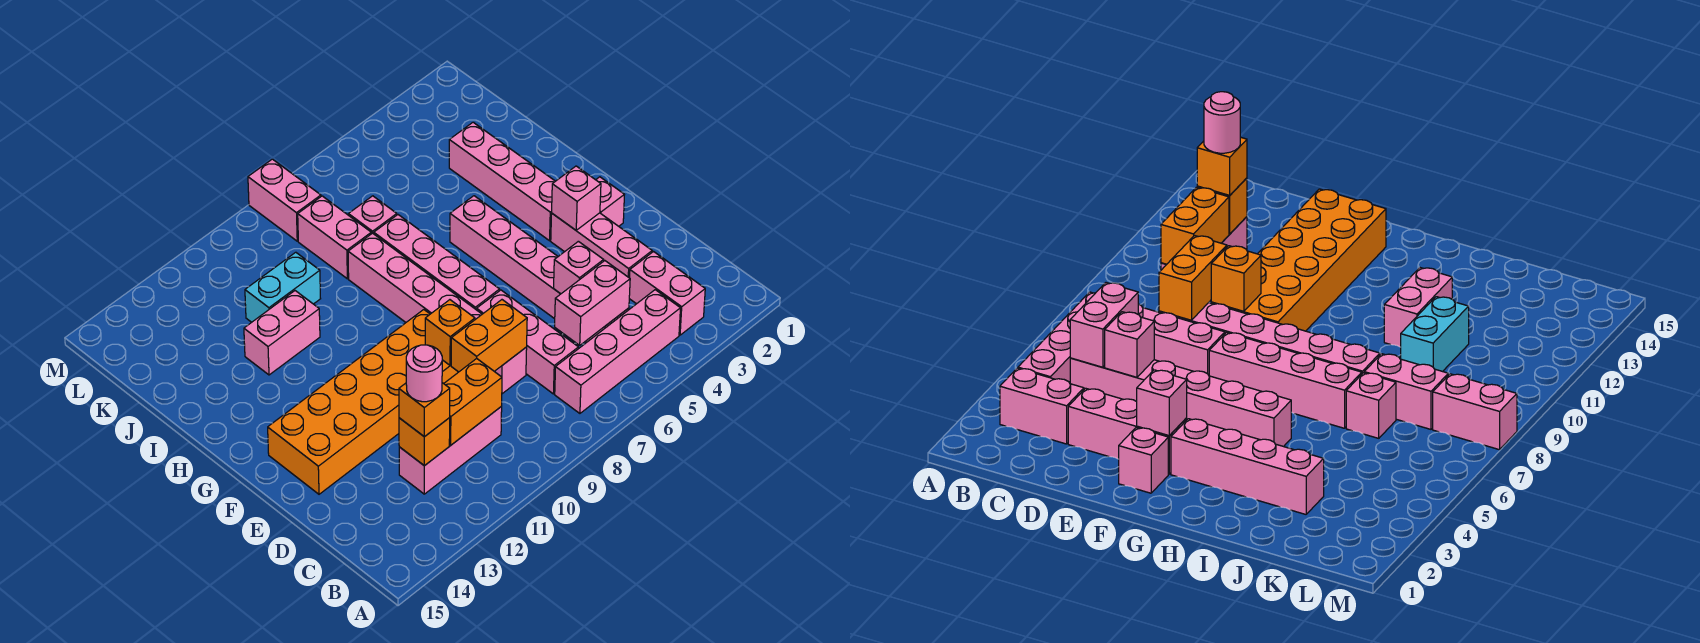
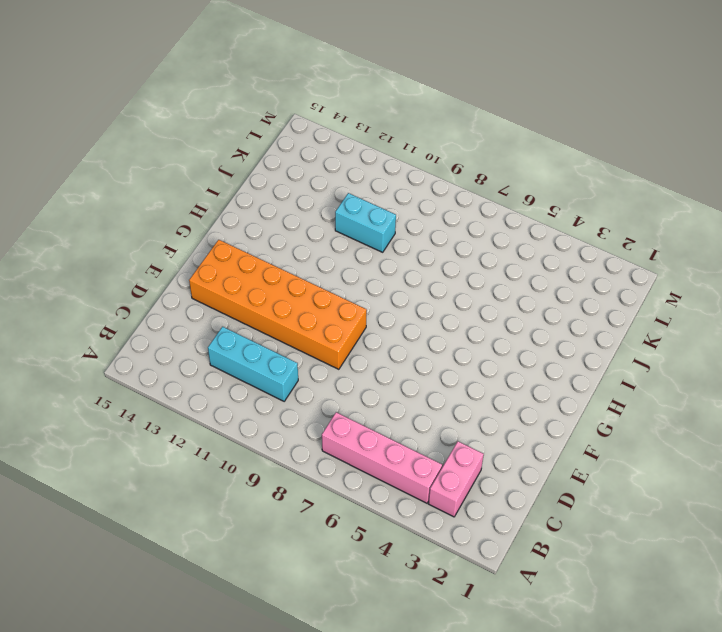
cyan 1x3 brick [208,327,298,401] -> pink 1x3 brick [399,407,502,494]
none -> pink 1x6 brick [450,196,629,342]
none -> pink 1x3 brick [477,290,578,394]
none -> pink 1x3 brick [551,213,652,278]

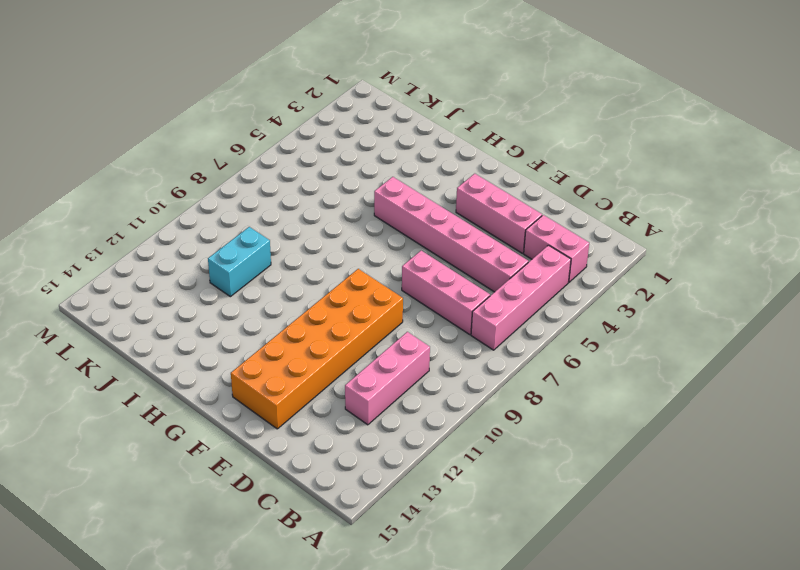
none -> pink 1x6 brick [348,233,527,394]
none -> pink 1x1 brick [596,177,624,226]
none -> pink 1x4 brick [374,215,500,310]

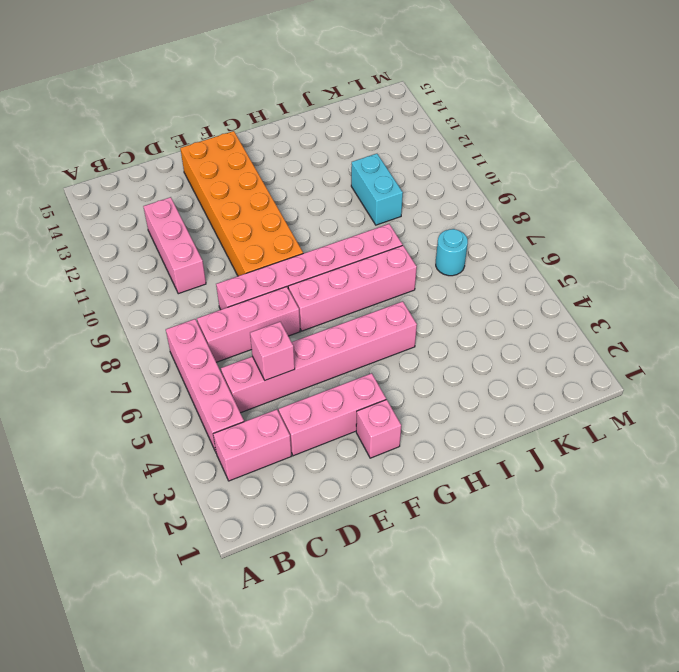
cyan 1x1 round brick [436,229,468,276] -> none
none -> pink 1x4 brick [449,122,555,241]
none -> pink 1x2 brick [244,291,320,375]
none -> pink 1x1 brick [348,196,397,234]

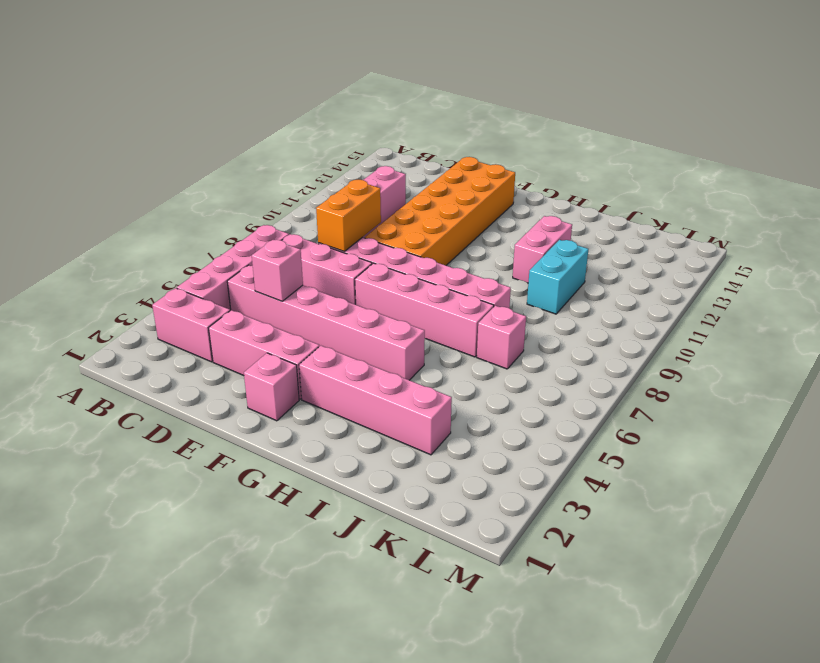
none -> pink 1x2 brick [298,196,371,279]
none -> pink 1x2 brick [248,159,321,241]
none -> pink 1x2 brick [555,261,630,345]

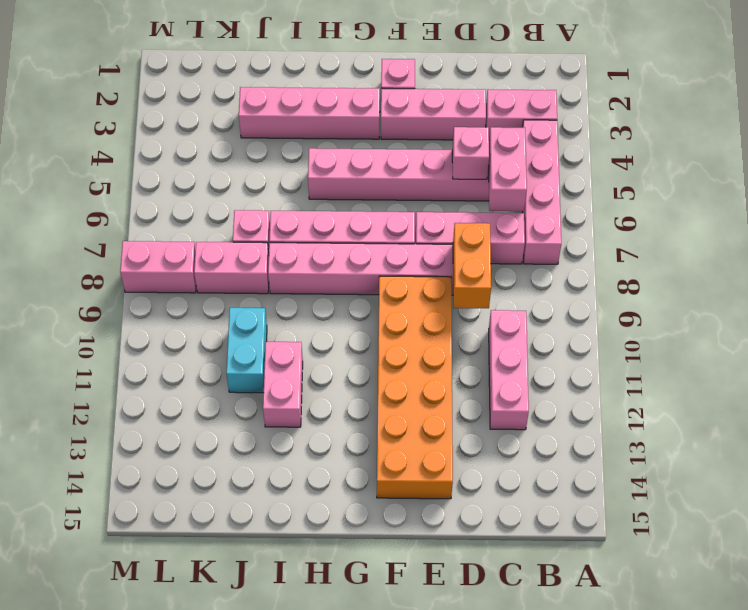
none -> orange 1x2 brick [444,359,502,445]
none -> orange 1x1 brick [399,418,450,466]
none -> orange 1x1 brick [425,300,475,365]

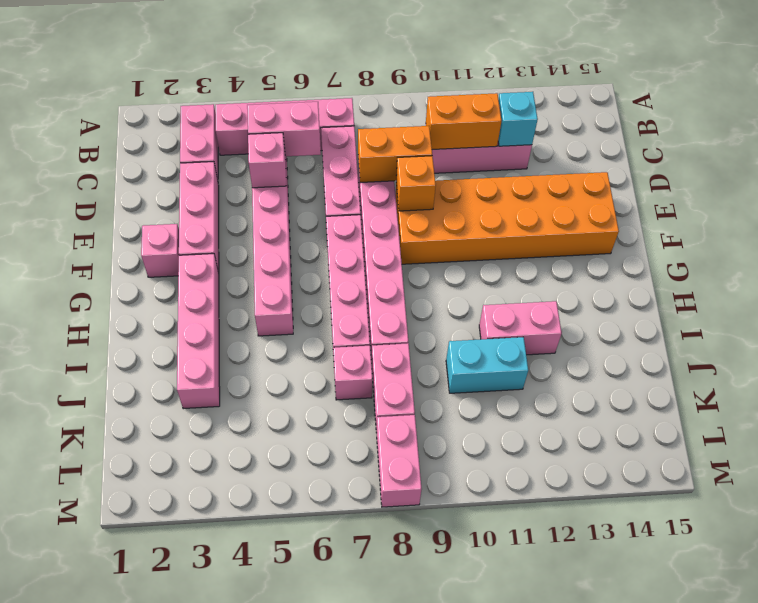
cyan 1x1 brick [498,92,538,146] -> orange 1x1 brick [399,418,450,466]
none -> pink 1x1 brick [552,166,601,230]
none -> orange 1x1 brick [399,383,450,437]
none -> pink 1x1 round brick [406,345,442,402]

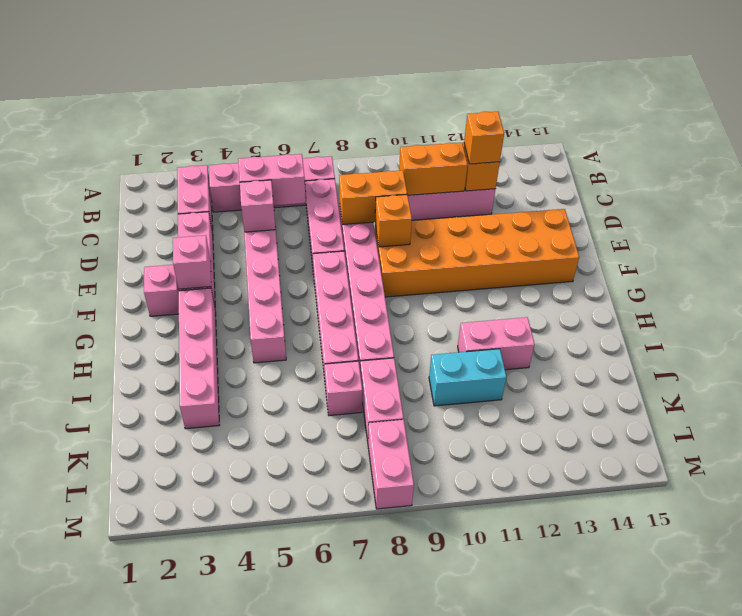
none -> pink 1x1 round brick [406,345,442,402]

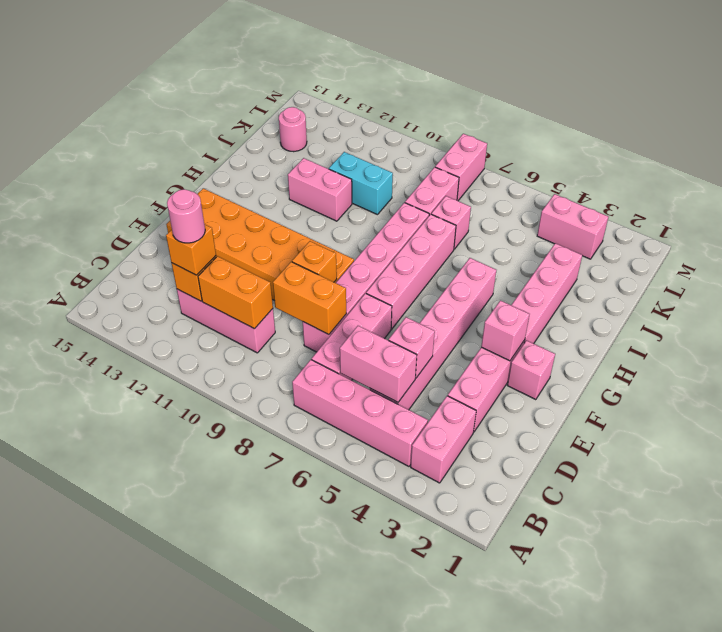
pink 1x1 round brick [279,107,307,152] -> none
pink 1x2 brick [537,194,608,259] -> none

